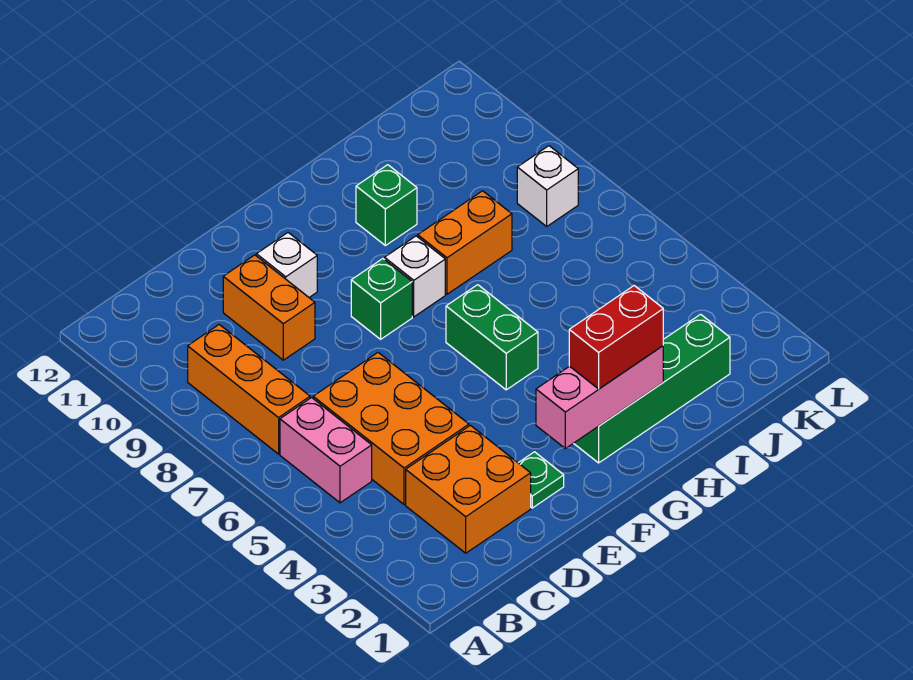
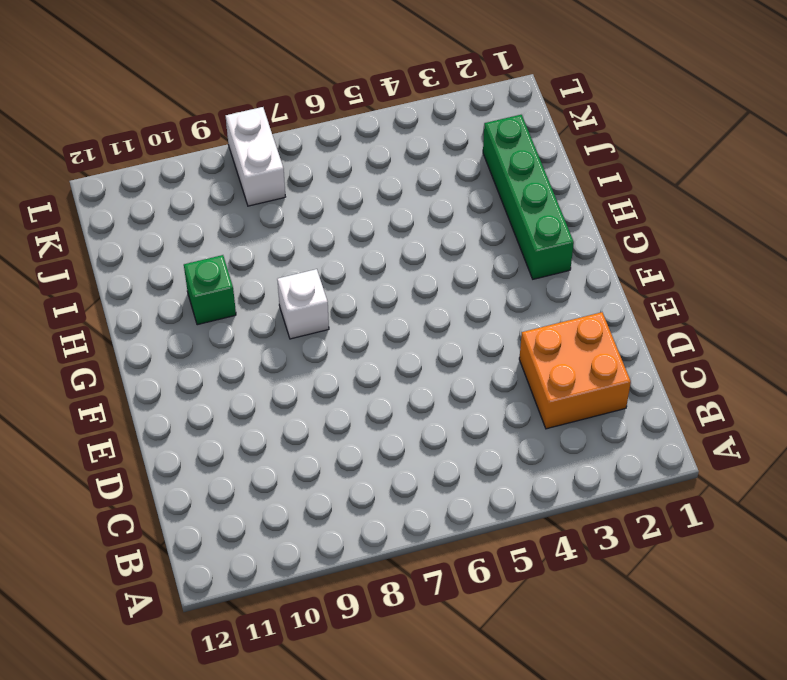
white 1x2 brick [226,107,285,206] -> white 1x1 brick [517,146,578,226]
none -> pink 1x2 brick [280,398,372,503]
none -> orange 1x3 brick [188,325,310,454]
none -> orange 2x3 brick [313,353,469,505]

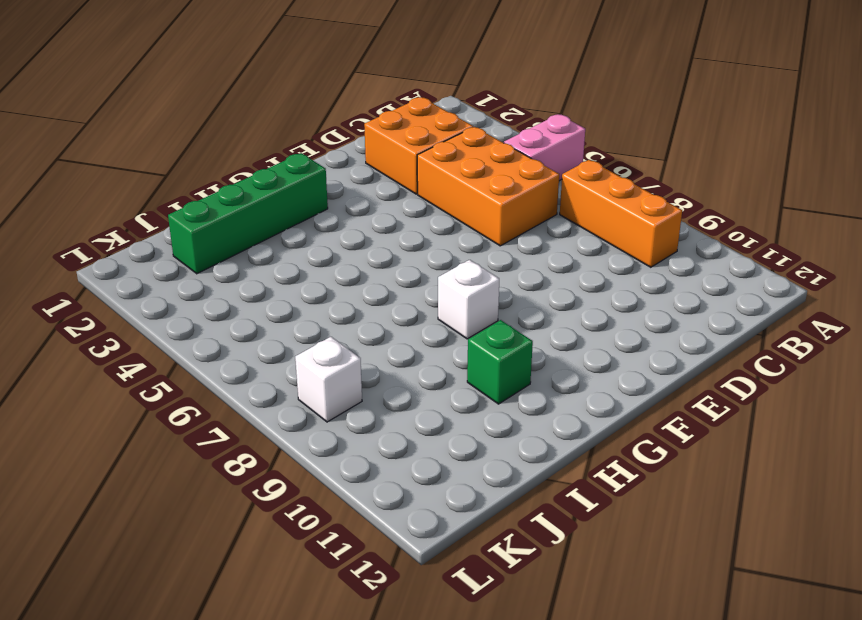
pink 1x2 brick [504,115,585,181] -> pink 1x2 brick turned to [280,398,372,503]
none -> orange 1x2 brick [223,255,315,360]
none -> green 1x1 plate [519,452,564,508]
none -> white 1x1 brick [256,233,317,297]

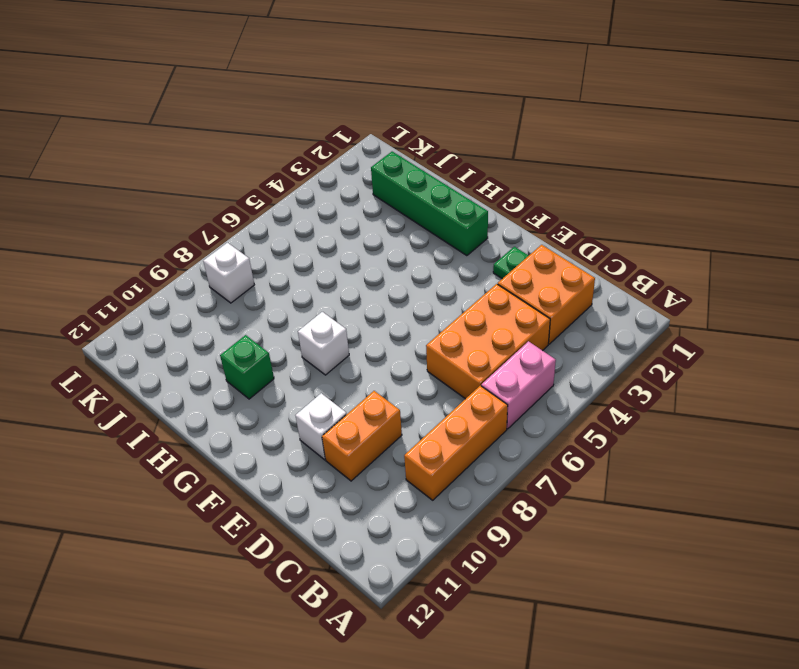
none -> green 1x1 brick [351,259,412,339]
none -> green 1x2 brick [446,285,538,390]
none -> orange 1x2 brick [418,191,512,294]

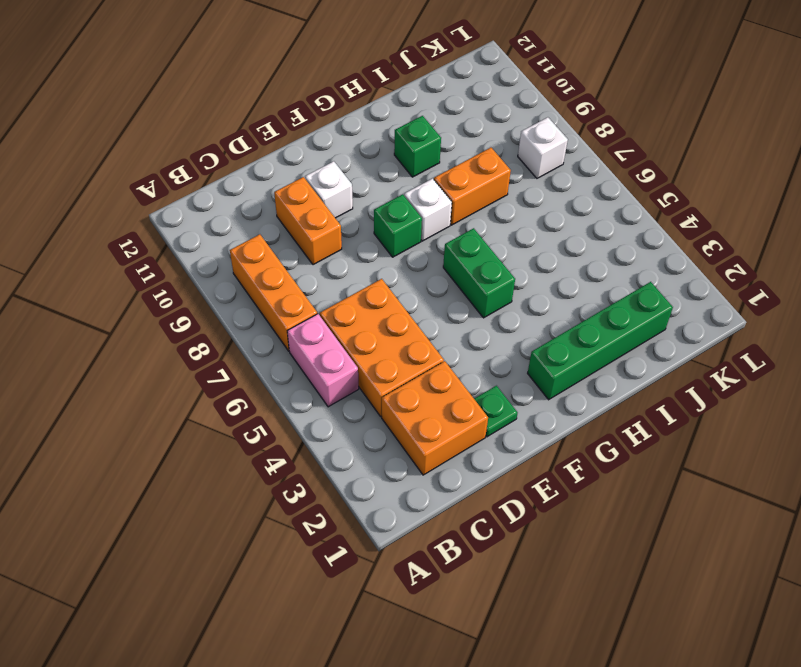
none -> pink 1x3 brick [536,346,663,448]
none -> red 1x2 brick [569,286,663,389]

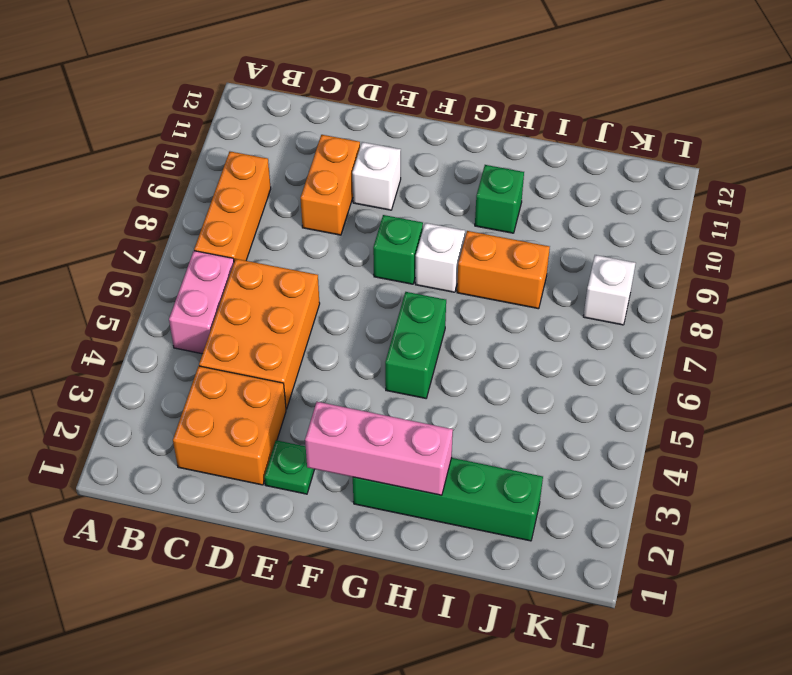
none -> red 1x2 brick [569,286,663,389]

